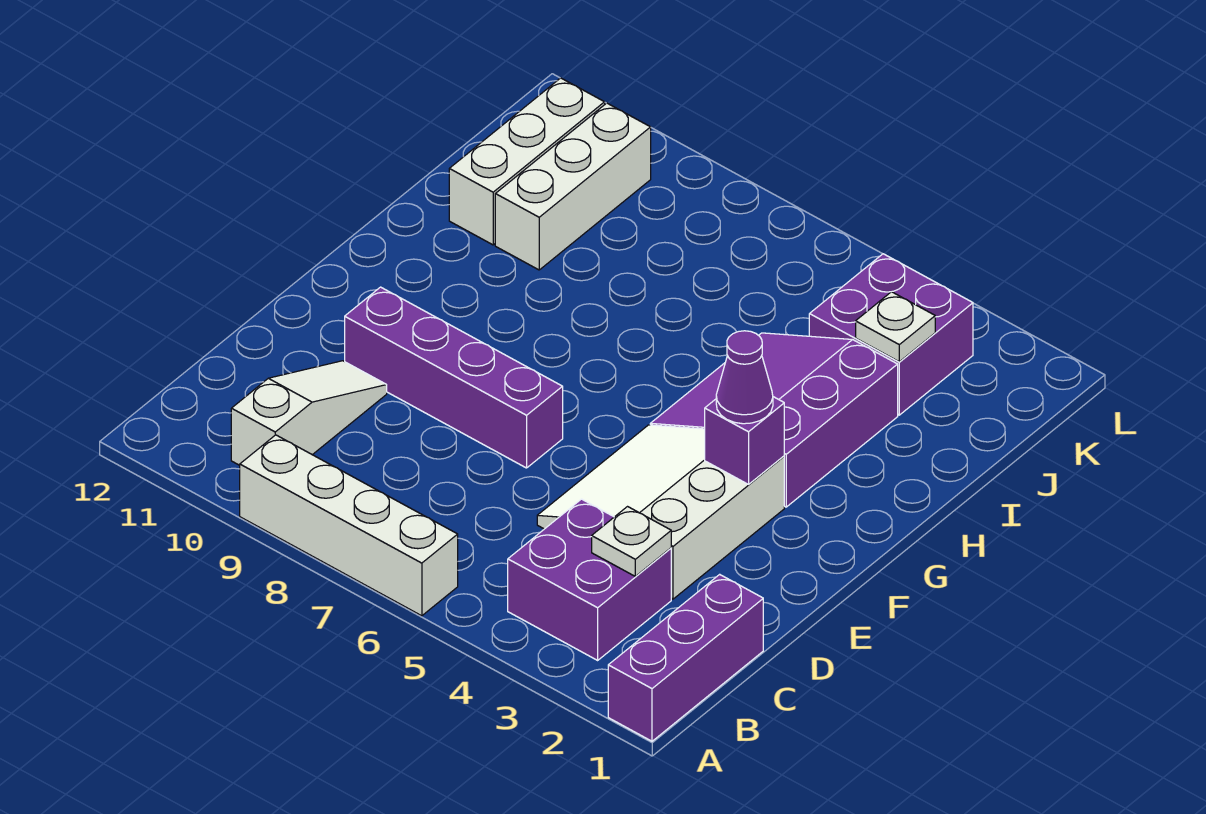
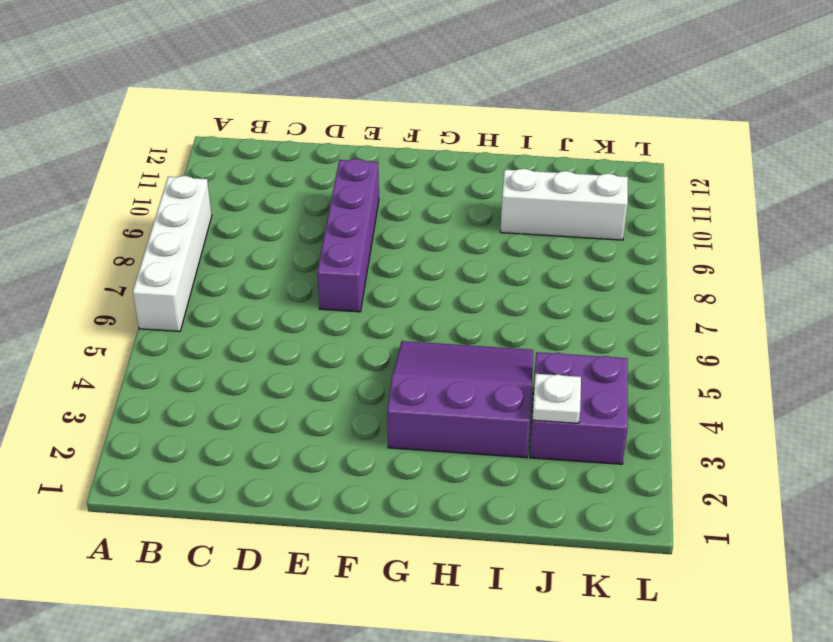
none -> purple 1x3 brick [608,574,763,741]
none -> purple 2x2 brick [508,499,671,660]
none -> white 1x3 slope [231,361,387,465]

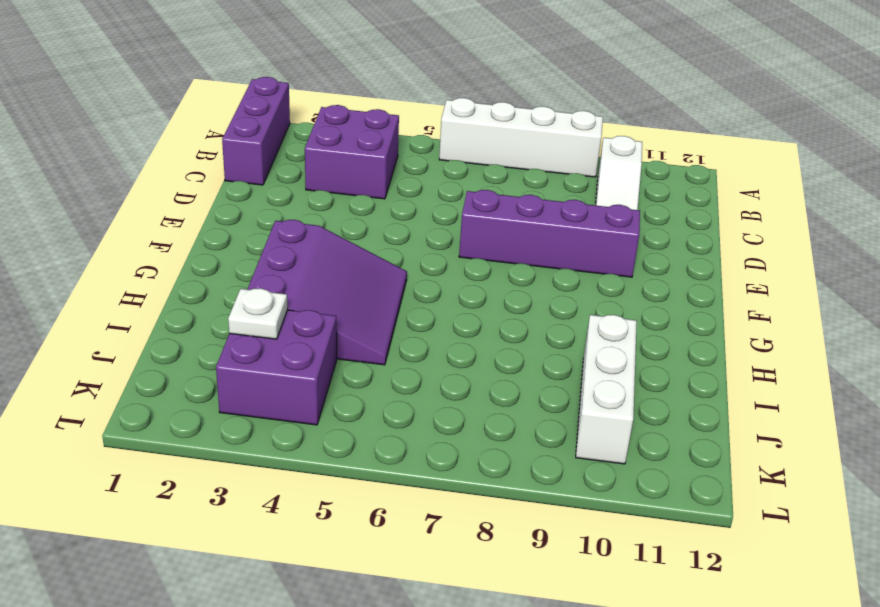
none -> white 3x3 slope [537,425,784,599]
none -> white 1x3 brick [449,78,605,245]
none -> white 1x1 plate [592,507,671,576]

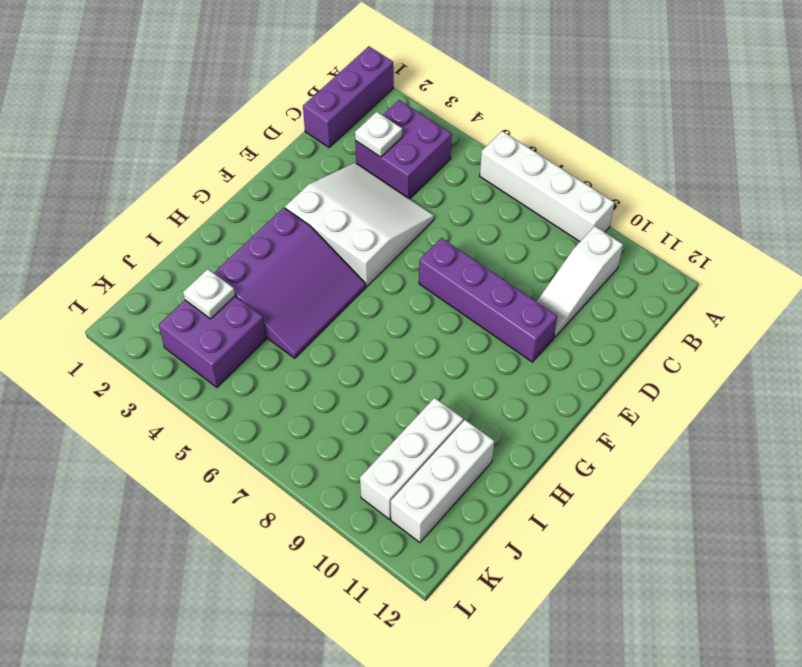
white 3x3 slope [285,163,434,287] -> white 3x3 slope turned to [537,425,784,599]
none -> purple 1x1 brick [705,397,784,484]
none -> purple 1x1 cone [716,331,773,424]

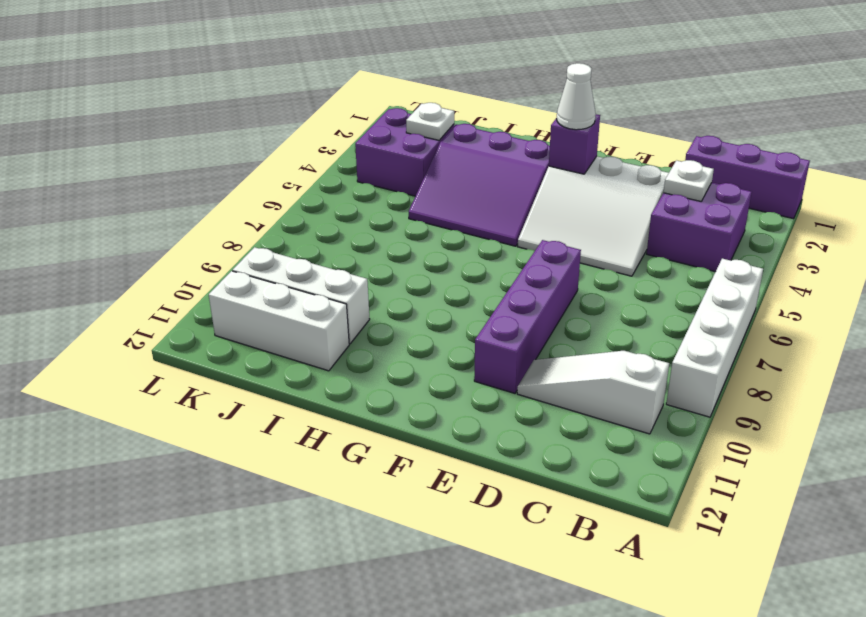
white 1x1 cone [557,63,596,130] -> purple 1x1 cone [716,331,773,424]

